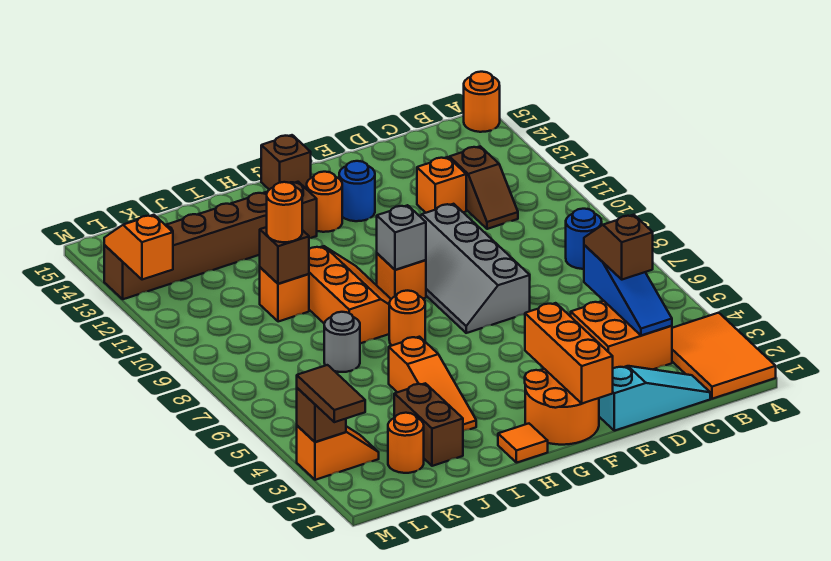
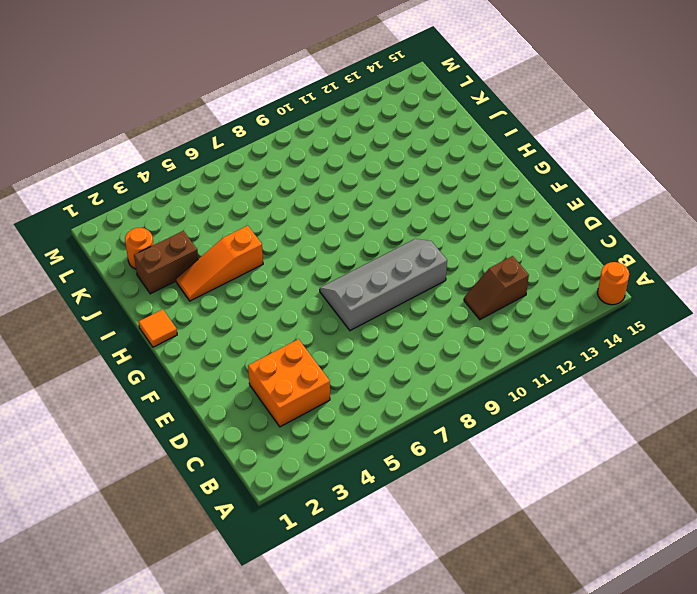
none -> orange 2x3 tile [672,313,776,399]
none -> blue 1x1 round brick [566,209,602,269]
none -> cyan 1x3 slope [599,366,710,431]
none -> orange 1x1 brick [417,157,466,213]

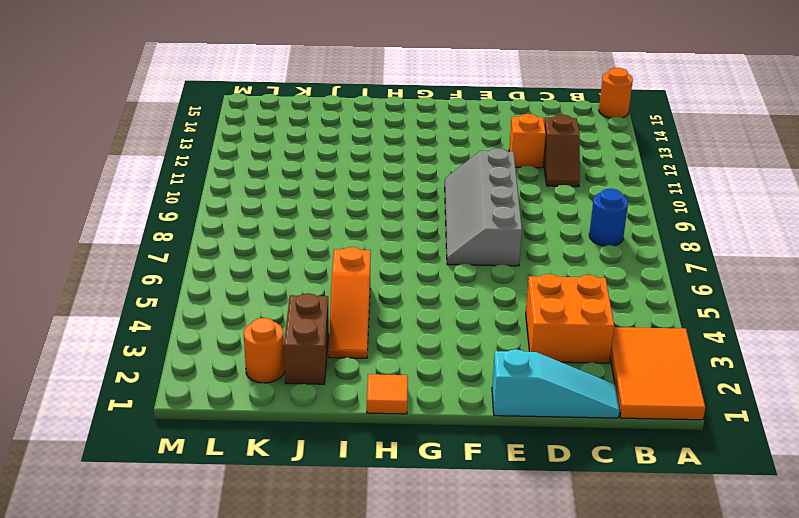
none -> orange 2x2 round brick [525,369,599,445]
none -> blue 1x1 round brick [339,161,375,221]
none -> orange 1x1 brick [377,253,426,299]
none -> orange 1x1 round brick [307,172,342,232]

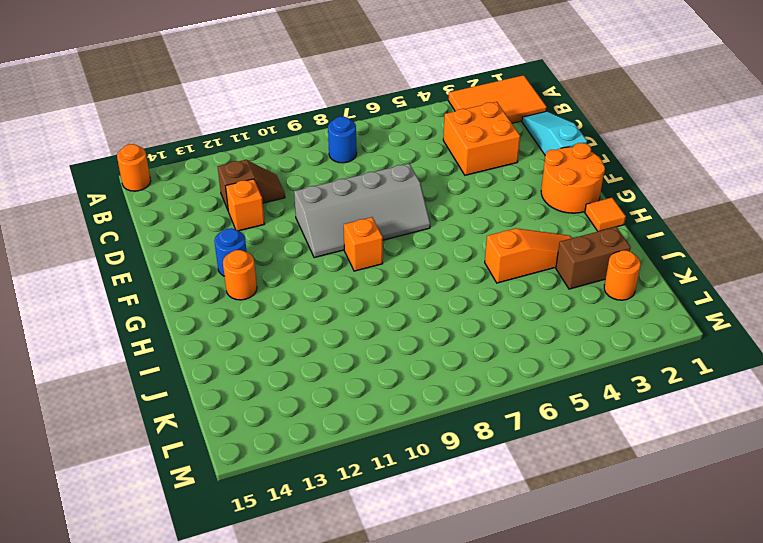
none -> brown 1x1 brick [261,135,311,190]
none -> orange 1x1 round brick [389,291,425,345]
none -> orange 2x3 slope [309,246,391,343]
none -> brown 1x6 brick [104,182,317,299]

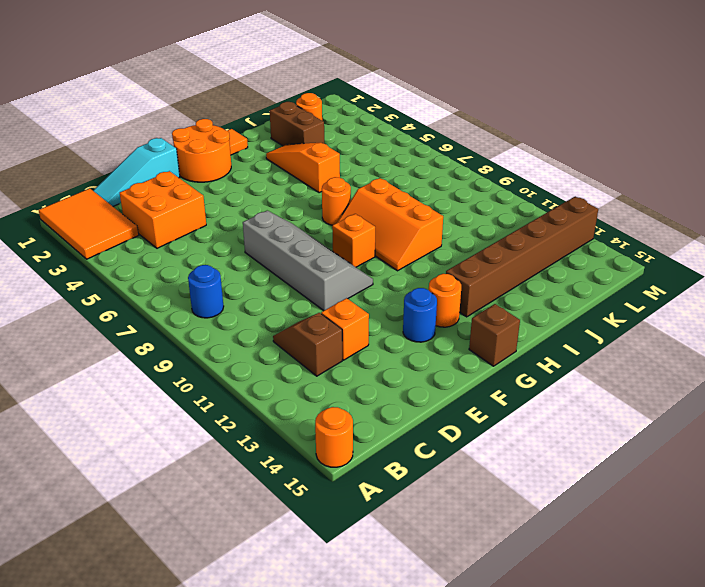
none -> grey 1x1 round brick [324,312,360,372]
none -> orange 1x1 brick [260,267,309,322]
none -> orange 1x2 slope [297,426,379,480]
none -> blue 1x3 slope [584,245,672,335]

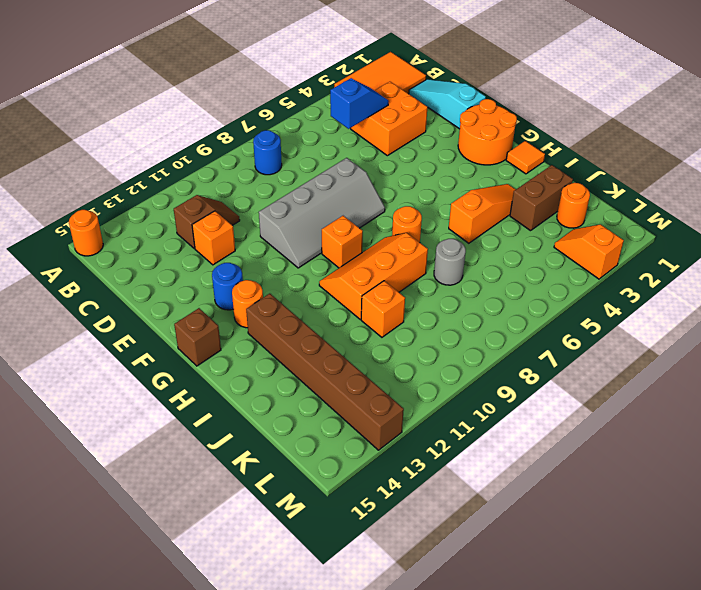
blue 1x2 slope [330,78,389,129] -> blue 1x3 slope [584,245,672,335]
none -> orange 1x3 brick [525,303,613,404]
none -> grey 1x1 brick [377,205,426,270]
none -> brown 1x1 brick [260,227,309,284]
none -> brown 1x1 brick [297,388,346,442]

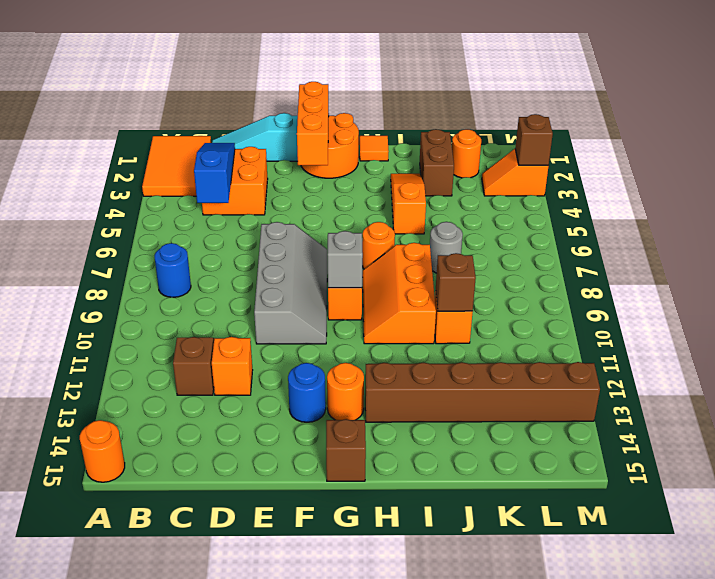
none -> orange 1x2 slope [104,215,173,280]
none -> brown 1x2 slope [584,215,653,280]
none -> orange 1x1 round brick [267,182,302,242]
none -> brown 1x2 tile [297,365,365,422]

